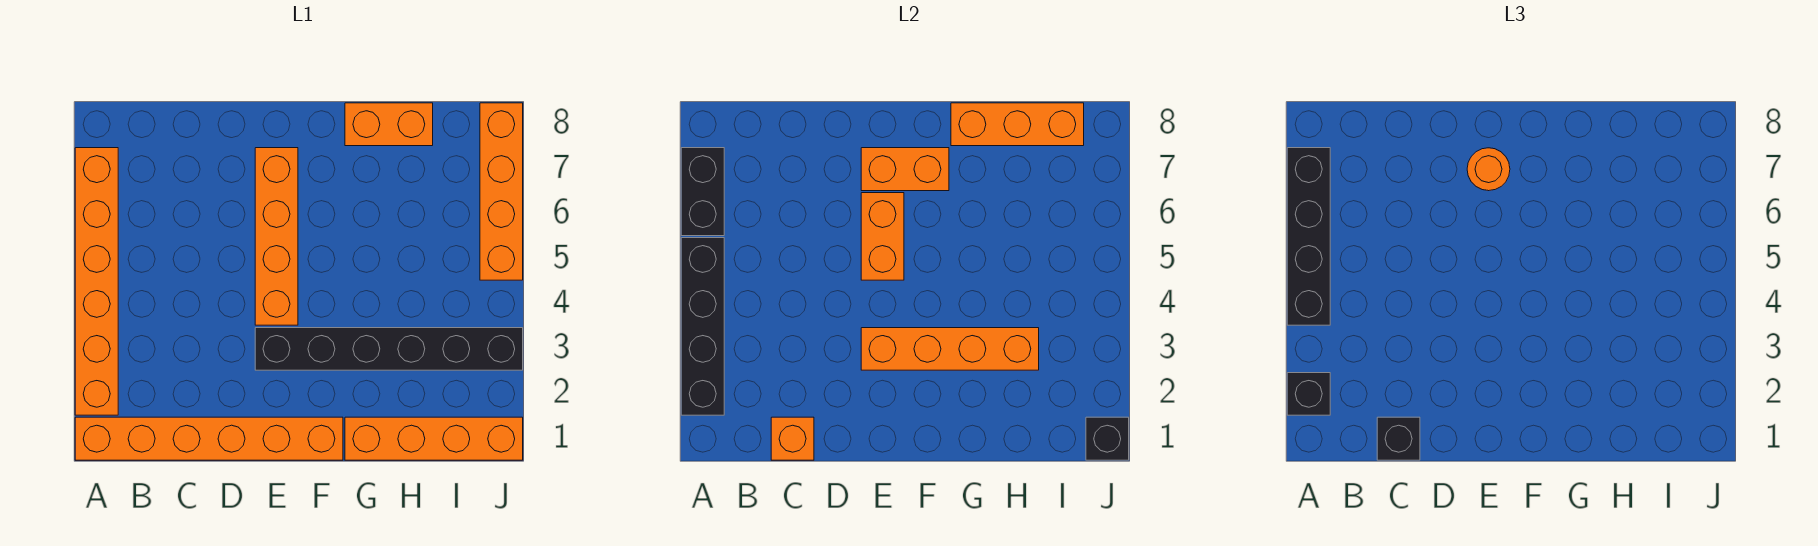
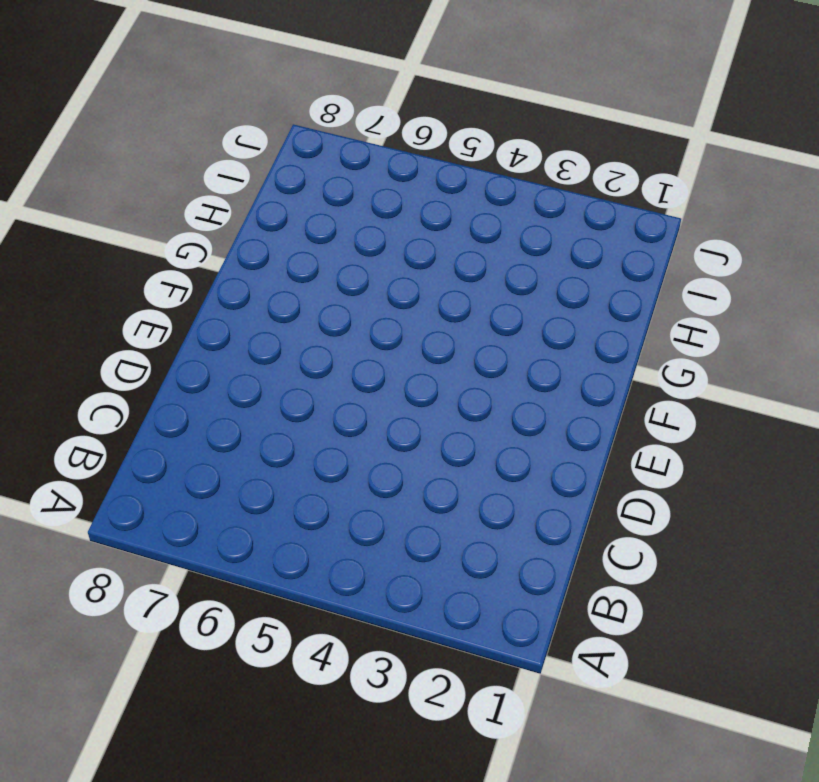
none -> orange 1x6 brick [75,417,343,460]
none -> orange 1x6 brick [75,148,118,415]
none -> black 1x6 brick [255,328,523,370]

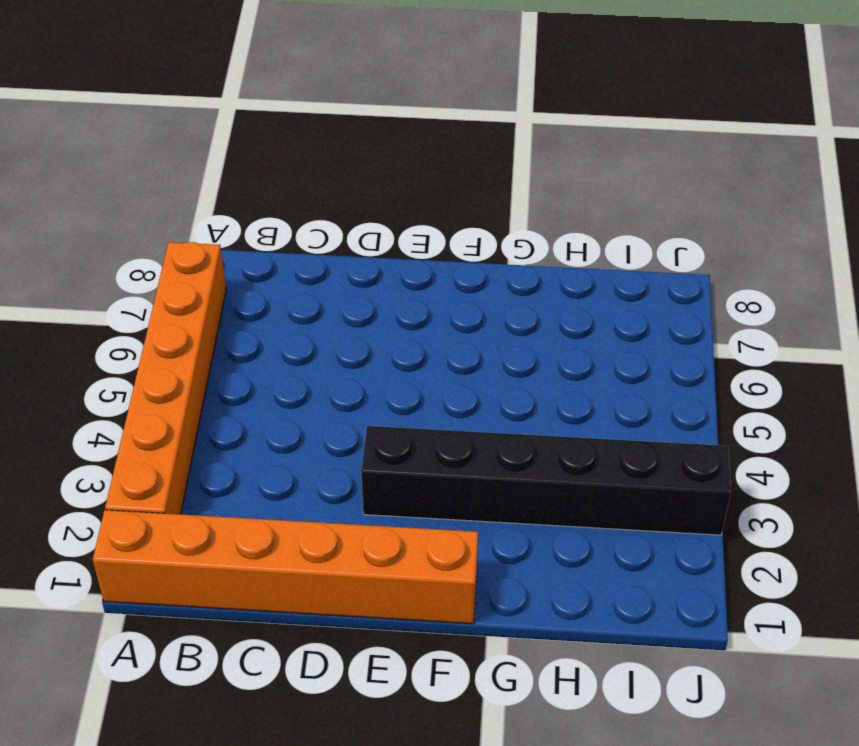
none -> orange 1x4 brick [255,148,298,325]
none -> orange 1x4 brick [345,417,523,460]
none -> orange 1x2 brick [345,103,433,146]

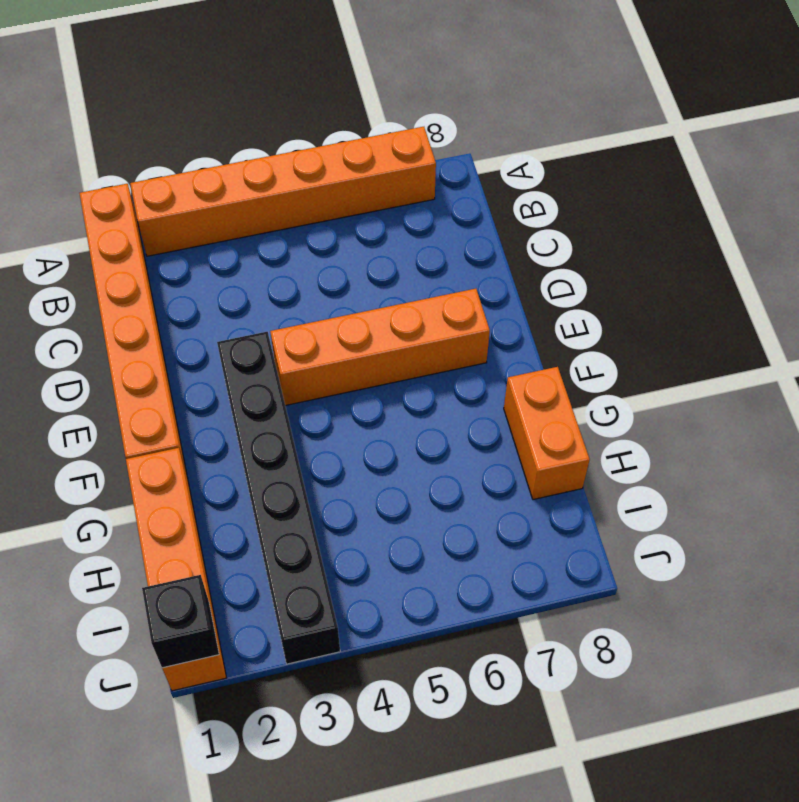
none -> orange 1x4 brick [480,103,523,280]
none -> black 1x4 brick [681,238,724,415]
none -> black 1x2 brick [681,148,724,236]

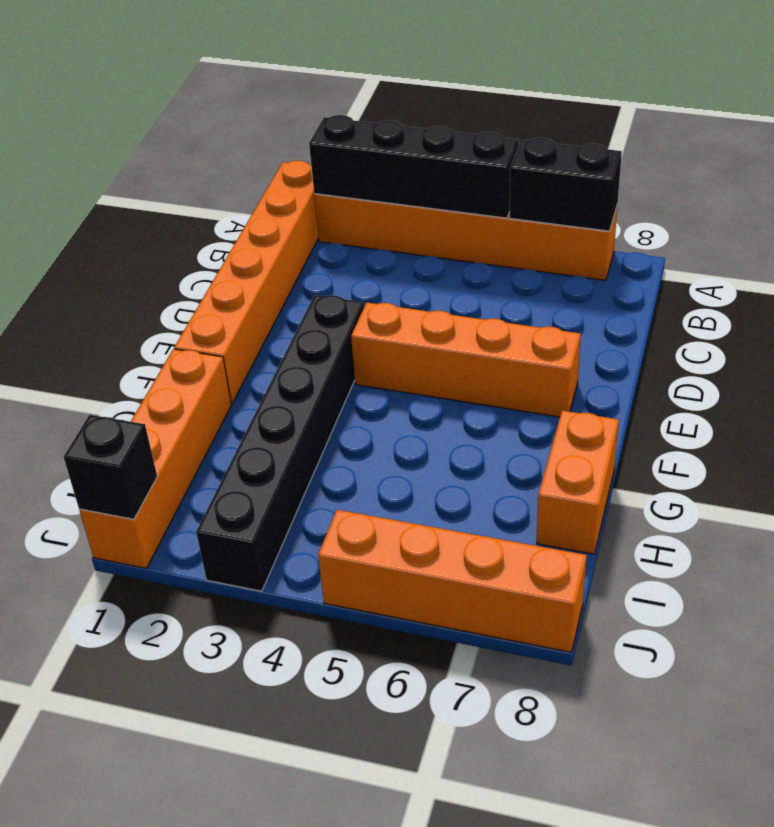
none -> orange 1x1 brick [771,417,814,460]
none -> orange 1x4 brick [861,328,1039,370]
none -> orange 1x2 brick [861,193,904,280]

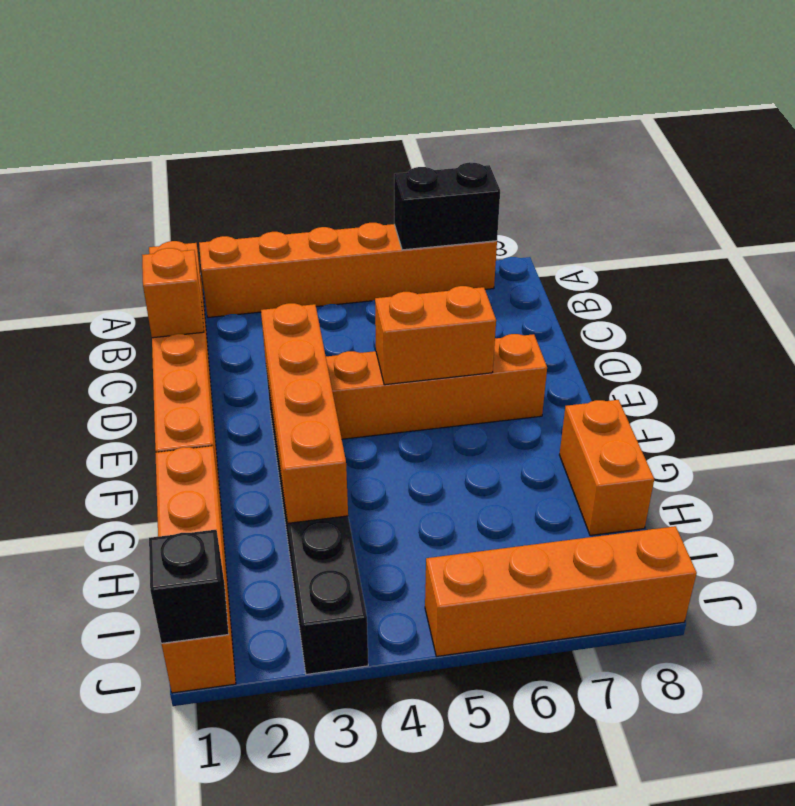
none -> black 1x4 brick [681,238,724,415]
none -> orange 1x2 brick [861,148,949,191]
none -> orange 1x3 brick [951,103,1084,146]

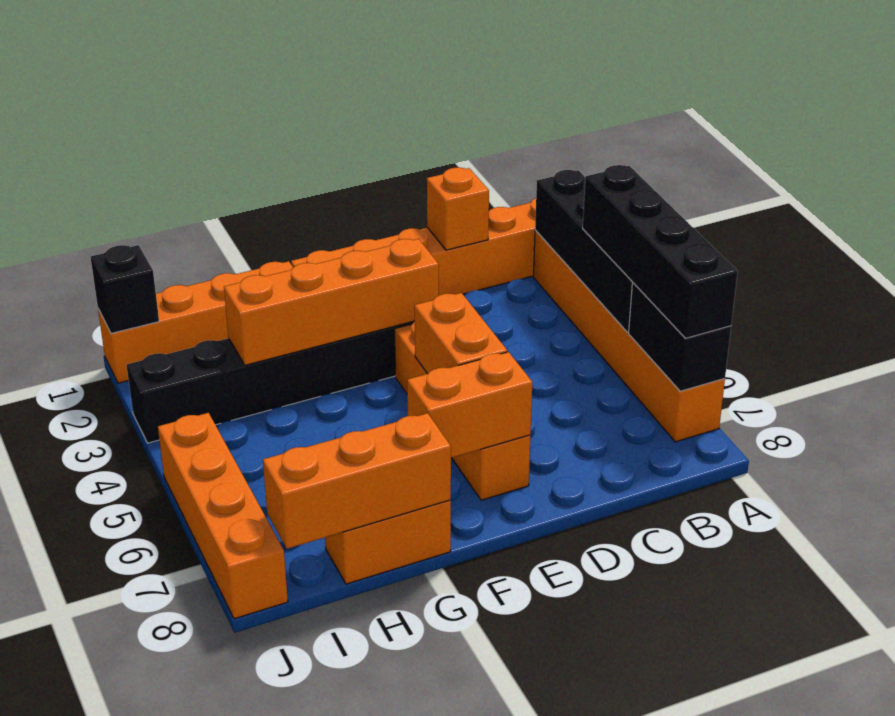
none -> black 1x1 brick [1287,373,1330,415]
none -> black 1x1 brick [1377,417,1420,460]
none -> orange 1x1 round brick [1467,148,1510,191]

